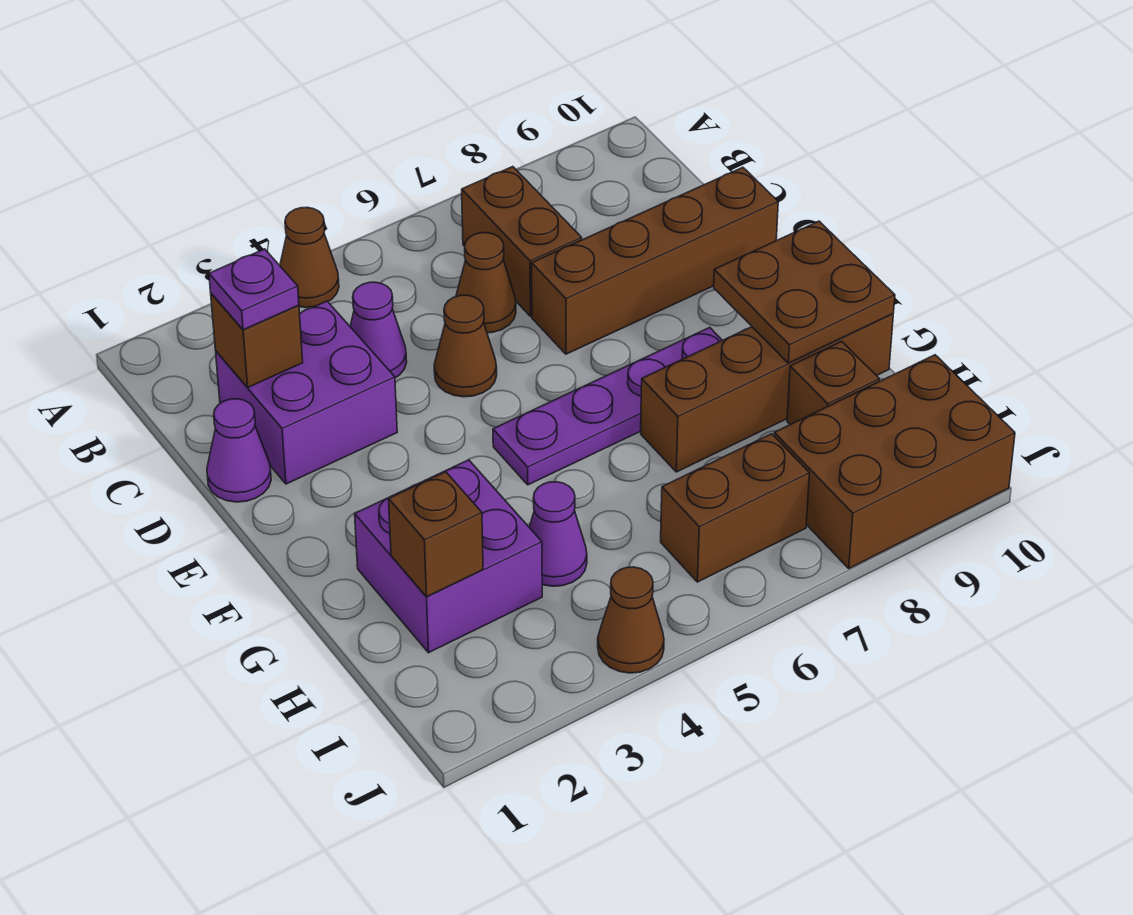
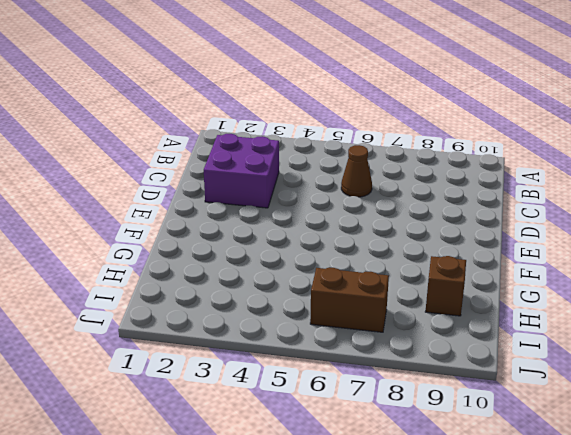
none -> brown 1x1 cone [280,207,339,308]
none -> brown 1x2 brick [462,167,582,316]
none -> purple 1x1 cone [350,282,407,378]

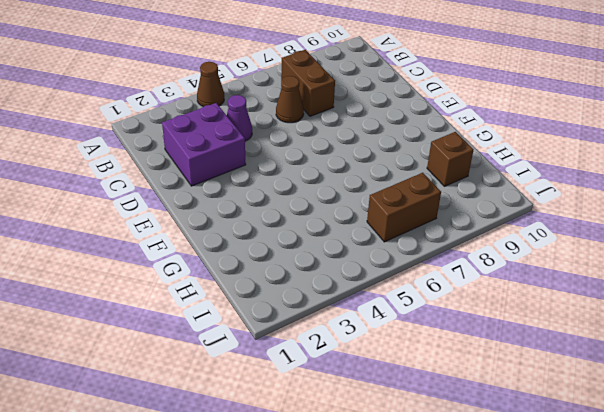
none -> purple 1x1 cone [207,399,271,502]
none -> brown 1x1 cone [434,295,497,397]
none -> brown 1x4 brick [532,167,778,354]

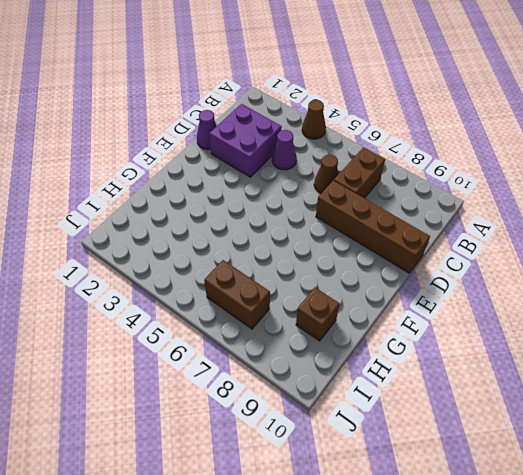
none -> brown 1x1 cone [434,295,497,397]
none -> purple 1x4 plate [493,327,722,485]
none -> purple 2x2 brick [355,460,542,653]

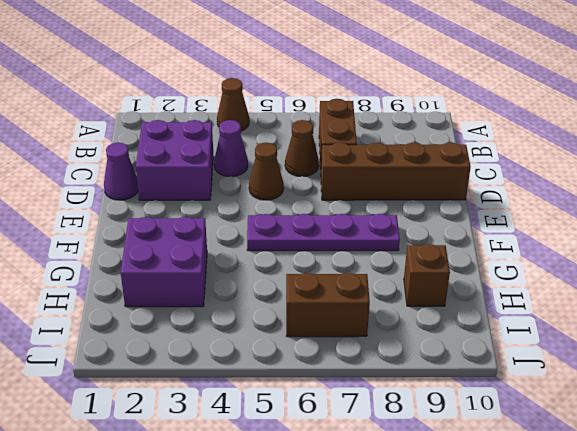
none -> brown 1x4 brick [641,314,893,472]
none -> purple 1x1 cone [529,482,587,586]
none -> brown 2x3 brick [774,355,1015,568]

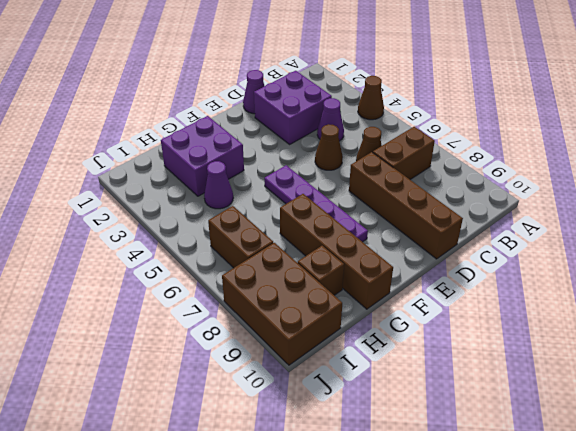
none -> brown 1x1 cone [598,567,664,673]
none -> brown 1x1 brick [211,294,303,388]
none -> brown 2x2 plate [714,221,895,363]

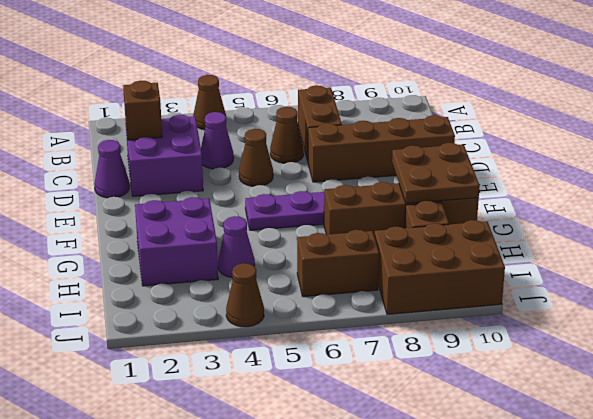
none -> brown 1x1 brick [389,472,483,597]
none -> purple 1x1 plate [209,249,299,330]

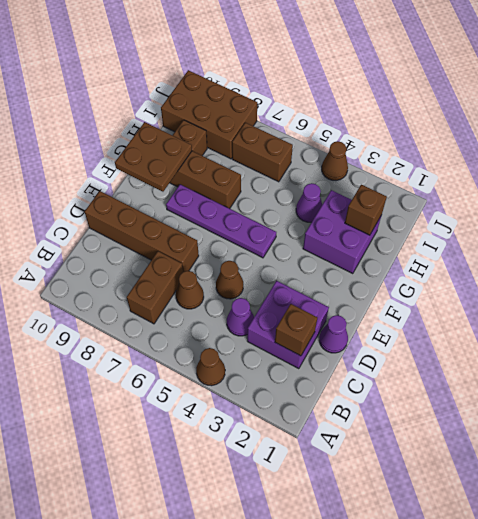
none -> purple 1x1 plate [209,249,299,330]

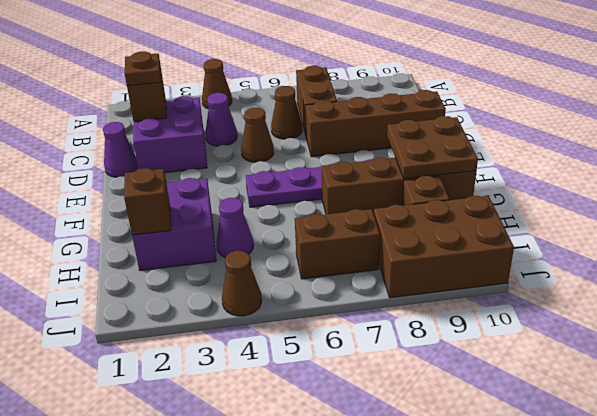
brown 1x1 plate [125,51,161,86] -> purple 1x1 plate [209,249,299,330]

